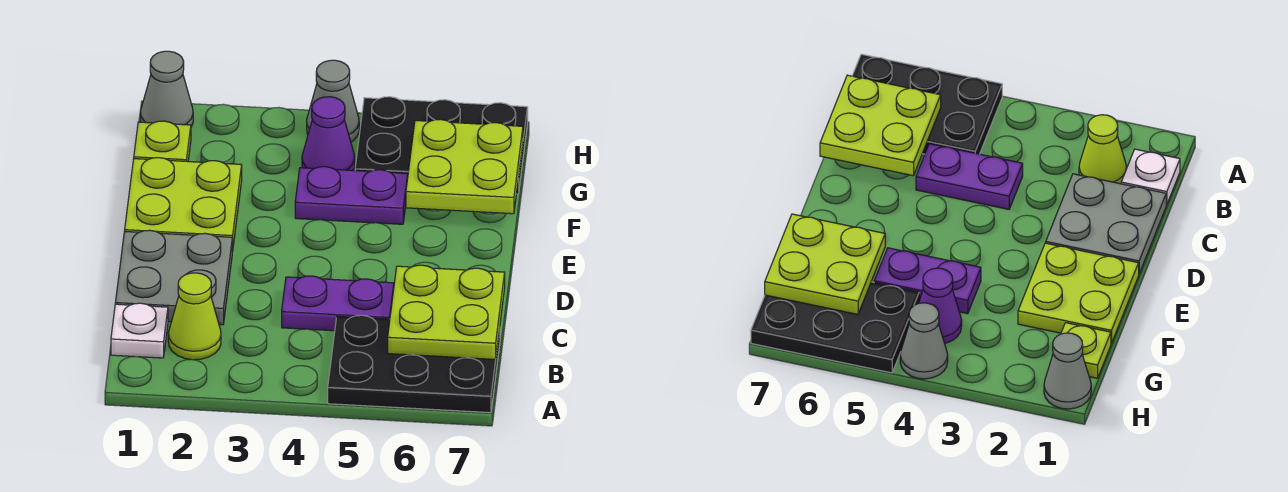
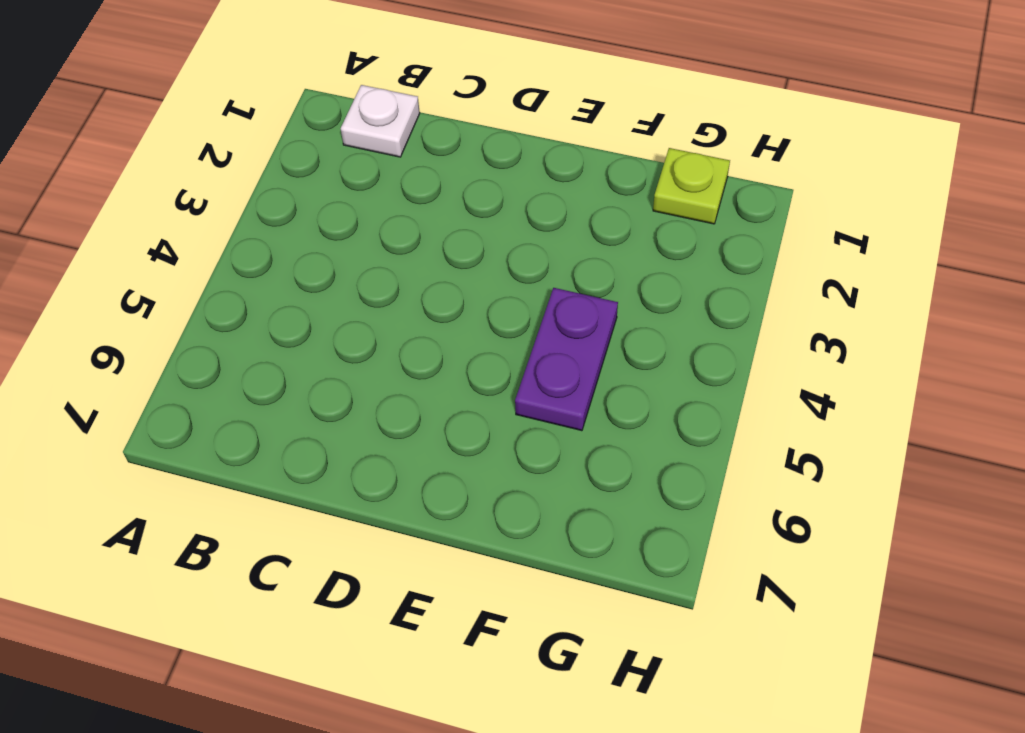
none -> black 2x3 plate [328,315,500,413]
none -> lime 1x1 cone [168,273,221,360]
none -> grey 2x2 plate [115,230,232,325]

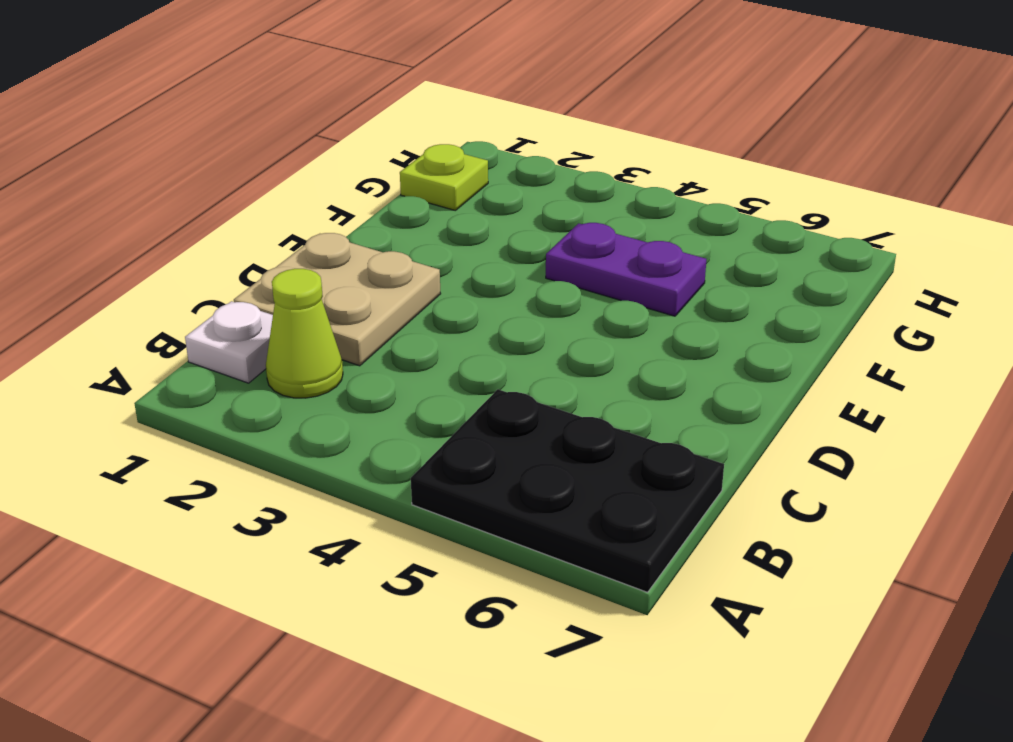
tan 2x2 plate [234,233,441,366] -> grey 2x2 plate [115,230,232,325]
none -> purple 1x2 plate [282,276,394,331]
none -> lime 2x2 plate [125,158,242,251]
none -> purple 1x1 cone [302,97,355,171]

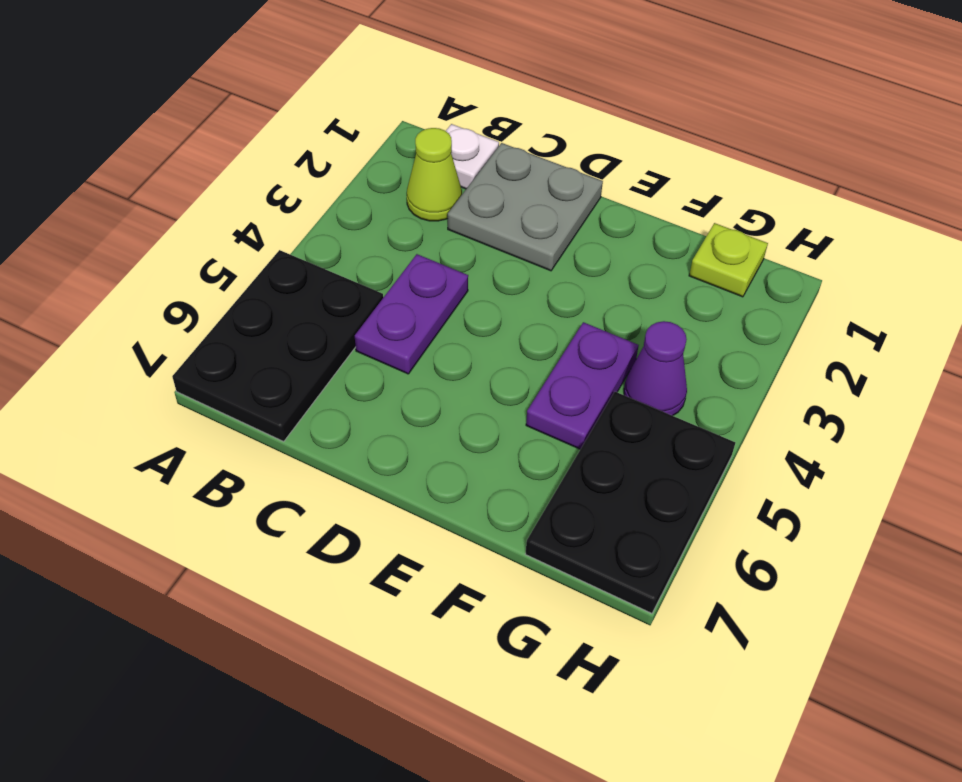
none -> lime 2x2 plate [125,158,242,251]
none -> grey 1x1 cone [141,51,193,127]
none -> grey 1x1 cone [307,60,359,142]

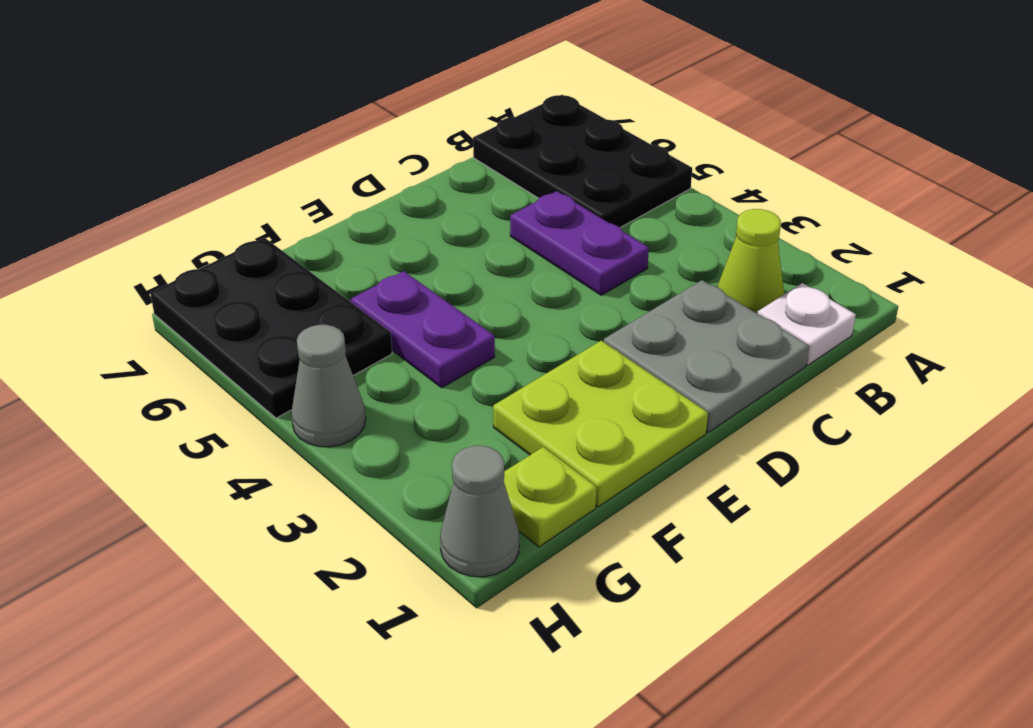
none -> purple 1x1 cone [302,97,355,171]
none -> lime 2x2 plate [388,265,505,359]
none -> lime 2x2 plate [406,119,523,214]

